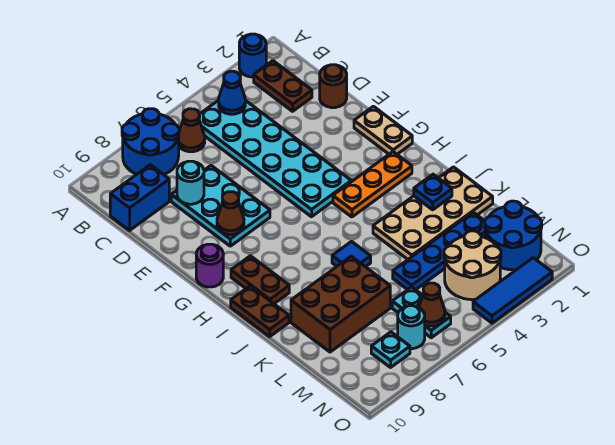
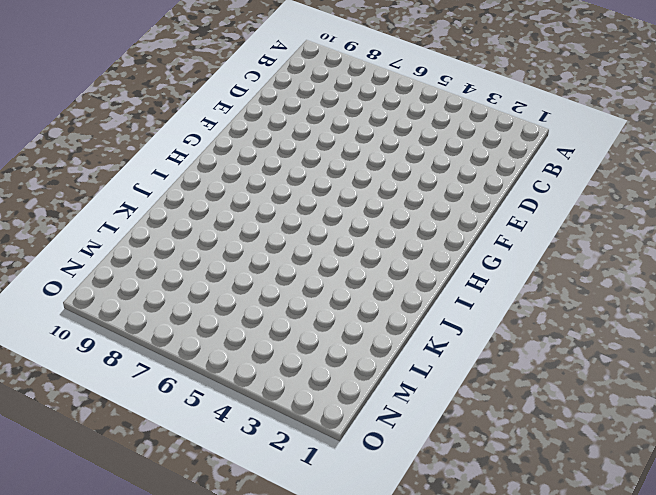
none -> blue 1x1 round brick [239,34,266,77]
none -> blue 2x2 round brick [122,109,179,175]
none -> brown 1x2 plate [254,61,312,111]

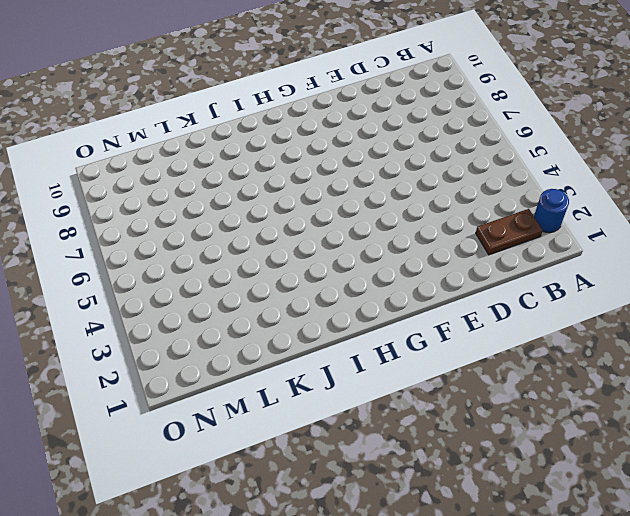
none -> blue 2x2 round brick [122,109,179,175]
none -> cyan 2x6 plate [199,100,351,217]
none -> brown 1x1 cone [179,109,205,152]

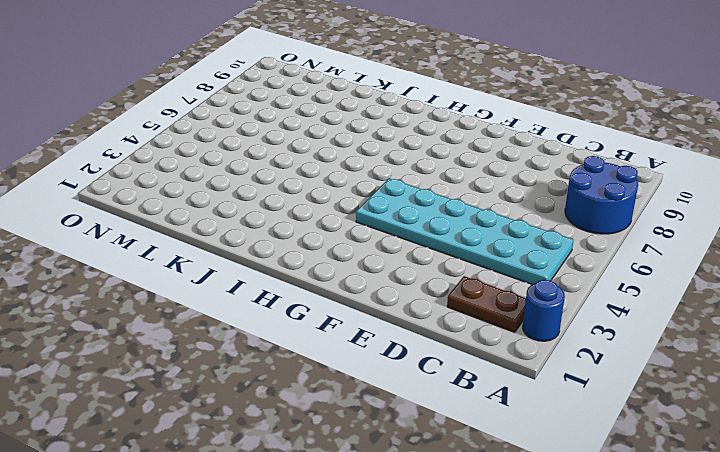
none -> brown 1x1 cone [179,109,205,152]
none -> blue 1x2 brick [110,165,169,231]
none -> brown 1x1 round brick [320,65,347,108]

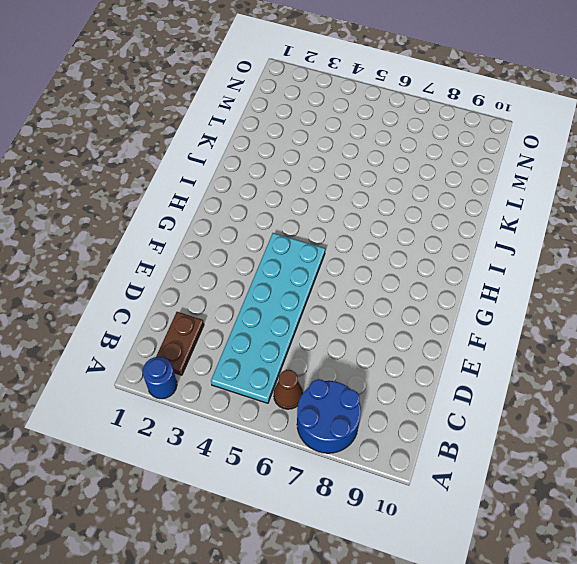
none -> blue 1x2 brick [110,165,169,231]
none -> brown 1x1 round brick [320,65,347,108]
none -> cyan 2x3 plate [171,166,270,246]

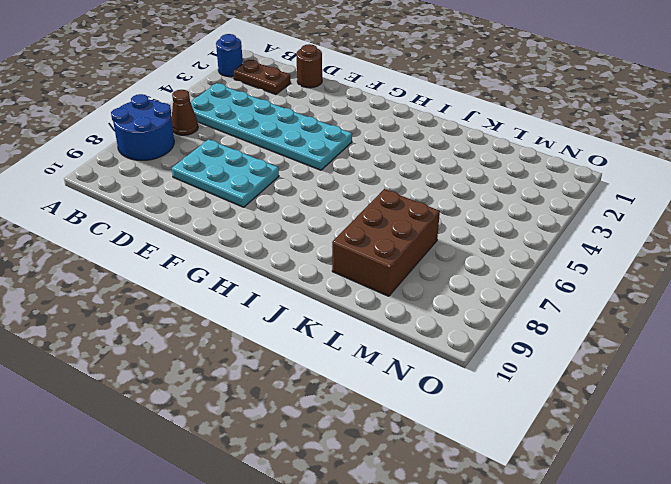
none -> blue 1x2 brick [110,165,169,231]
none -> tan 1x2 plate [354,106,412,154]
none -> purple 1x1 round brick [196,244,223,287]

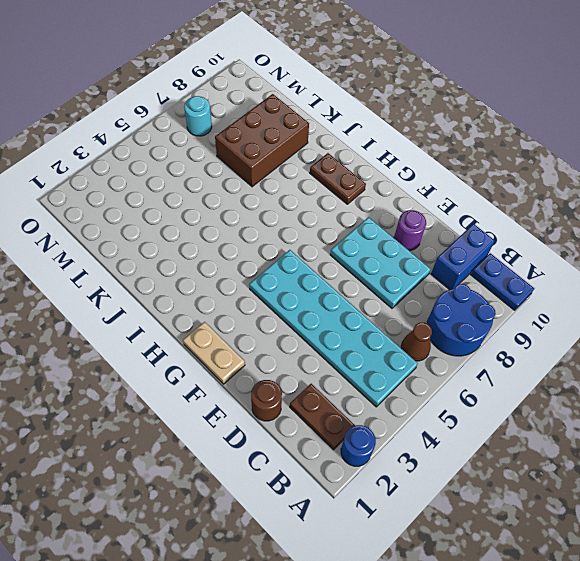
blue 1x2 plate [471,253,534,310] -> none
purple 1x1 round brick [394,210,426,251] -> purple 1x1 round brick moved to [196,244,223,287]
none -> orange 1x3 plate [333,152,412,217]
none -> brown 1x2 plate [231,286,289,337]
none -> tan 2x4 plate [373,167,493,259]

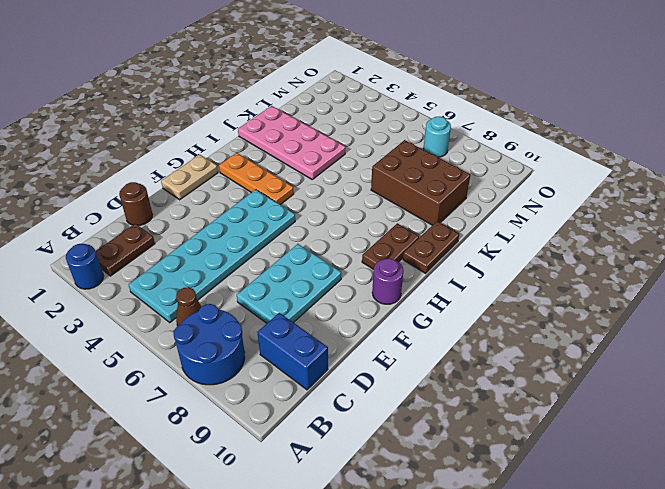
pink 2x4 plate [238,106,346,179] -> tan 2x4 plate [373,167,493,259]
none -> blue 1x1 tile [332,242,371,267]
none -> blue 1x4 plate [393,212,485,290]
none -> blue 2x2 round brick [485,201,542,270]

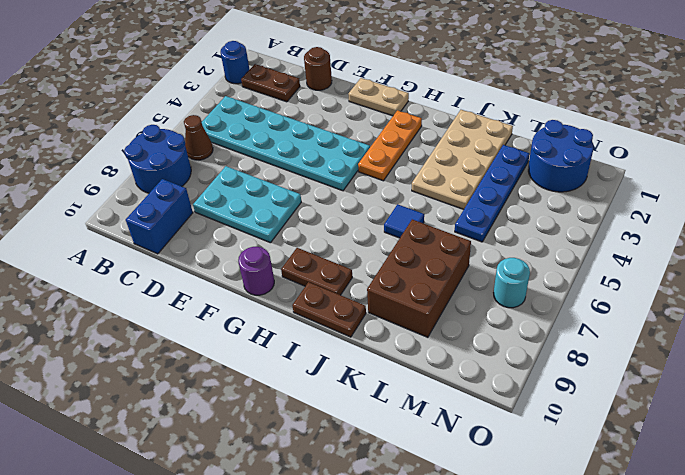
none -> tan 2x2 round brick [444,231,501,300]
none -> cyan 1x2 plate [392,287,451,338]
none -> cyan 1x1 plate [371,332,410,367]

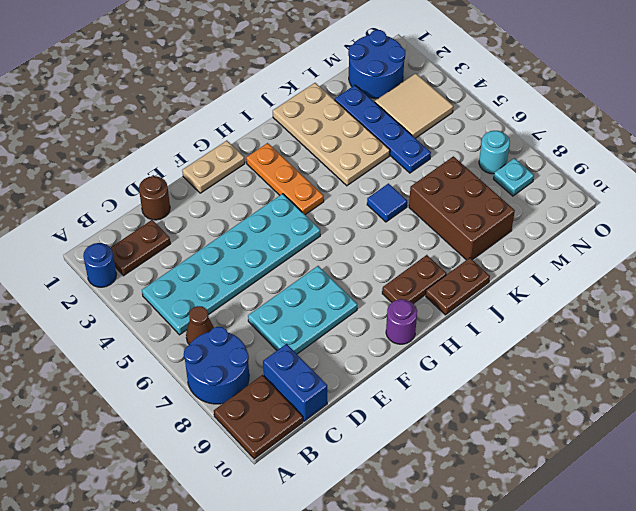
brown 2x2 plate [214,375,303,459] -> none
tan 2x2 tile [375,73,453,138] -> tan 2x2 round brick [444,231,501,300]
none -> cyan 1x2 plate [392,287,451,338]
none -> blue 1x3 tile [473,258,552,323]
none -> blue 1x1 cone [219,71,245,114]

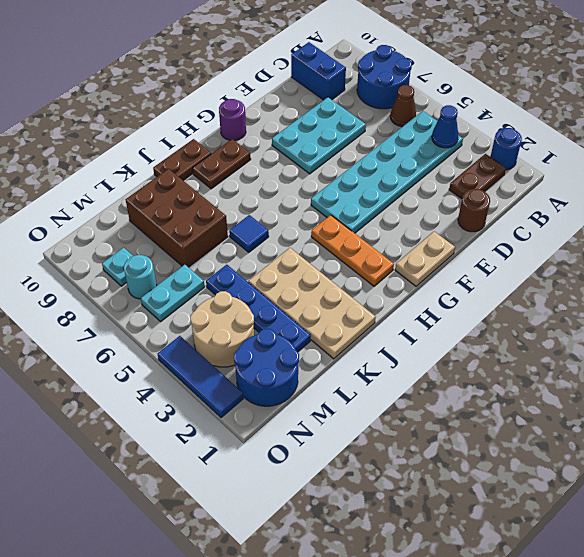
none -> cyan 1x1 round brick [177,161,204,204]
none -> brown 1x1 cone [217,192,244,235]
none -> blue 1x1 plate [414,174,452,210]

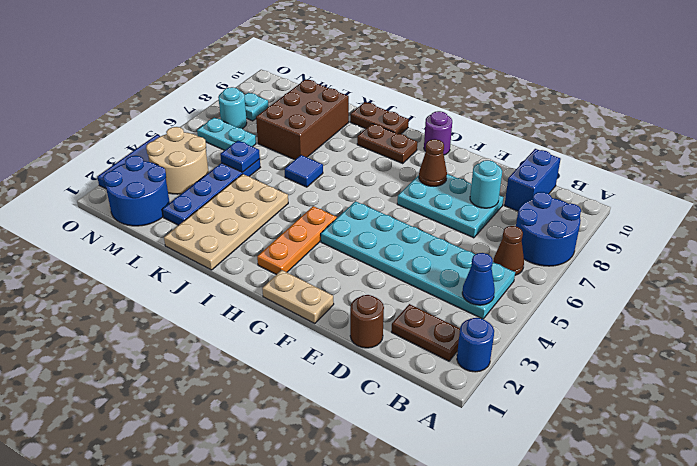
blue 1x1 plate [220,141,260,172] -> blue 1x1 plate moved to [414,174,452,210]
none -> brown 1x1 cone [419,283,445,326]

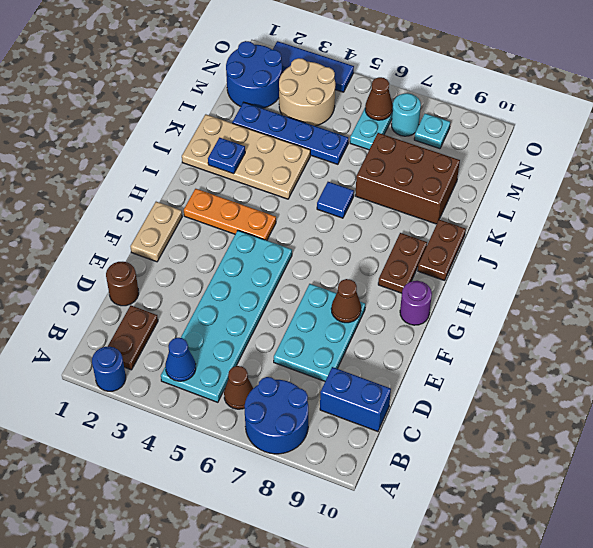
none -> cyan 1x1 round brick [177,161,204,204]

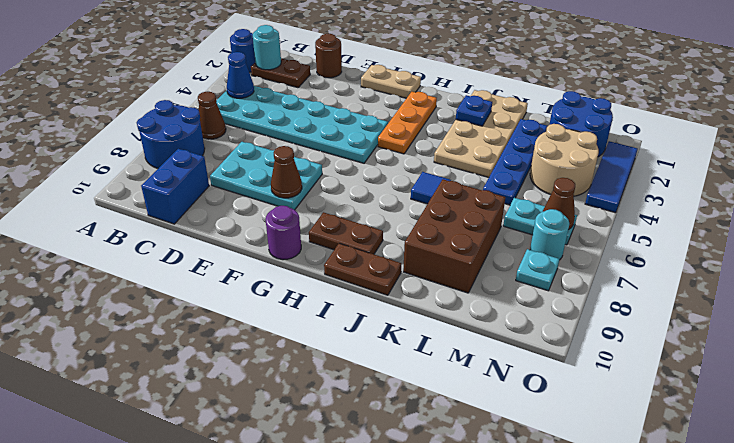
cyan 1x1 round brick [253,25,281,70] -> cyan 1x1 round brick moved to [177,161,204,204]

